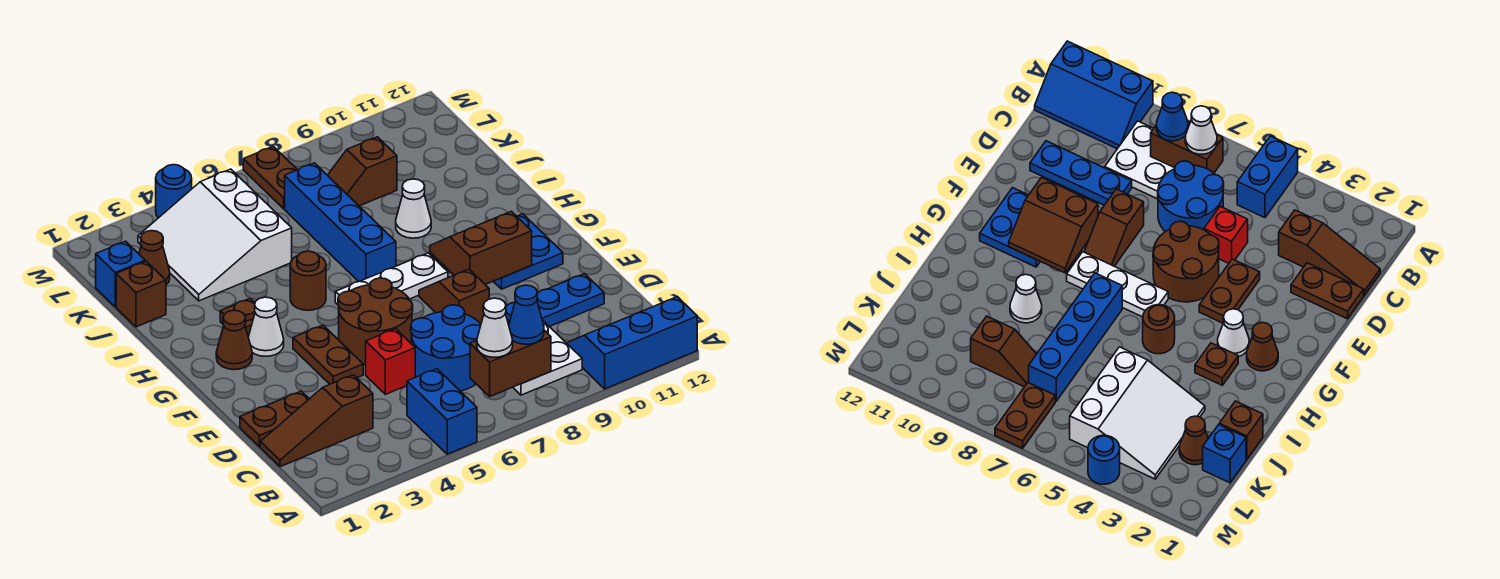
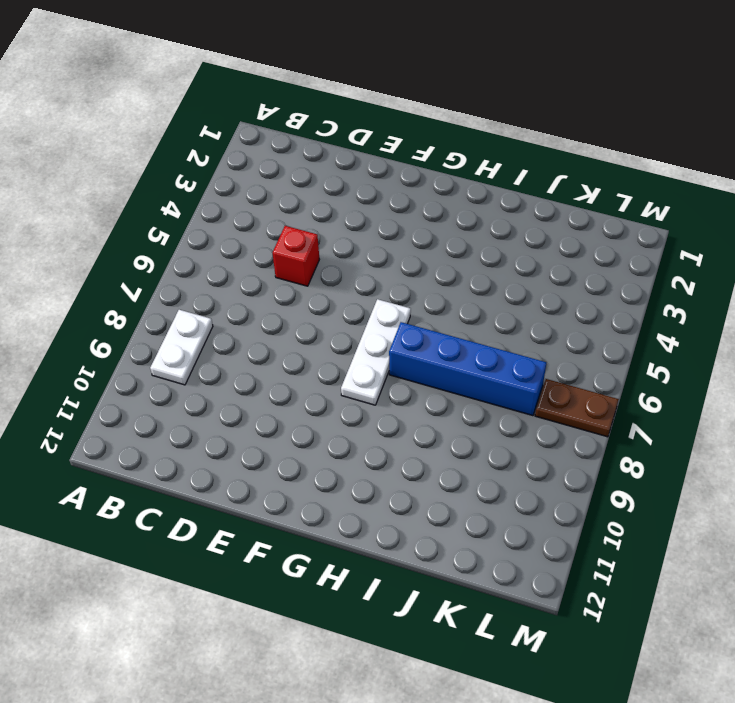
white 1x2 plate [150,310,213,385] -> white 2x2 plate [513,320,582,395]
none -> blue 1x2 brick [407,369,477,454]
none -> blue 2x3 slope [567,297,697,389]
none -> brown 1x3 slope [260,375,373,467]
none -> blue 2x2 round brick [411,305,481,391]

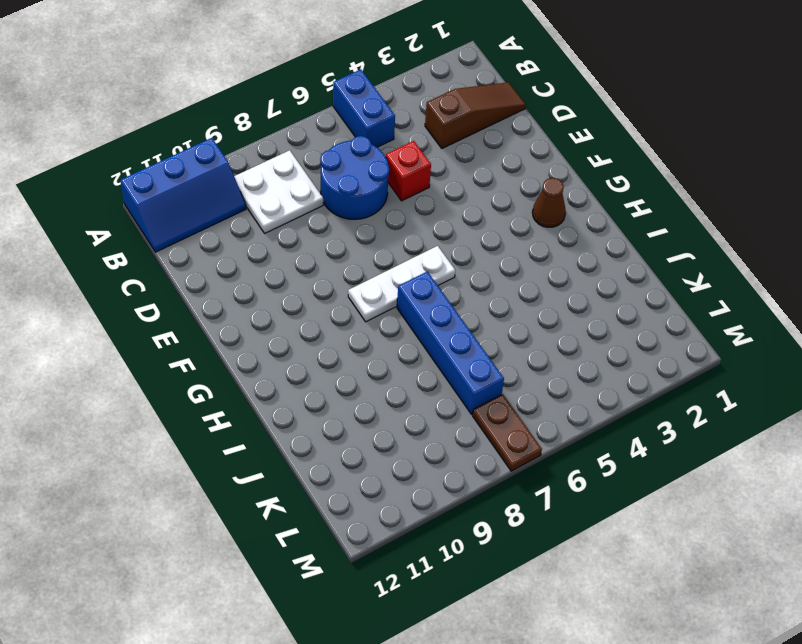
none -> brown 1x2 plate [240,391,309,447]
none -> blue 1x3 plate [505,274,604,327]
none -> brown 1x2 plate [293,325,363,384]
none -> brown 2x2 round brick [338,278,413,365]

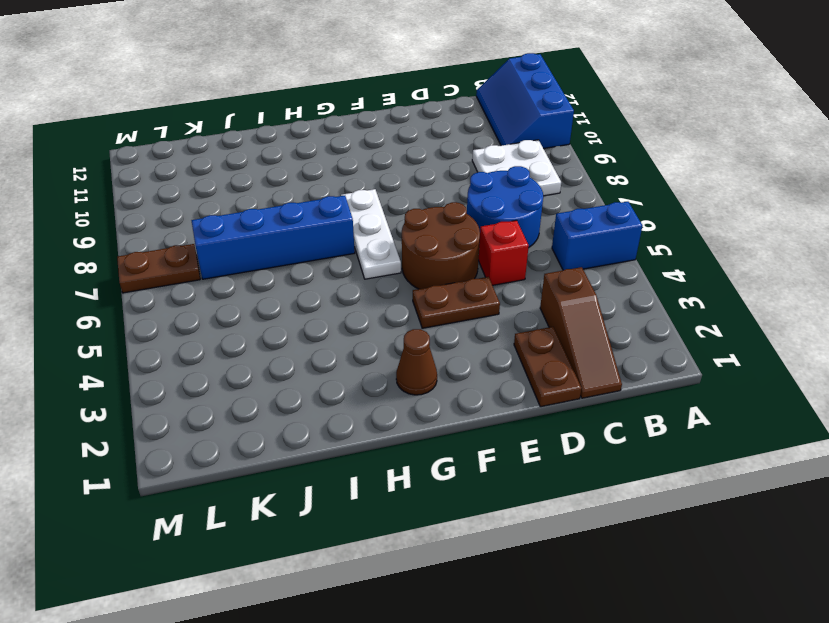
none -> blue 1x3 plate [505,274,604,327]
none -> brown 1x2 slope [419,269,489,324]
none -> blue 2x2 plate [493,214,563,289]
none -> white 1x1 cone [248,297,284,356]

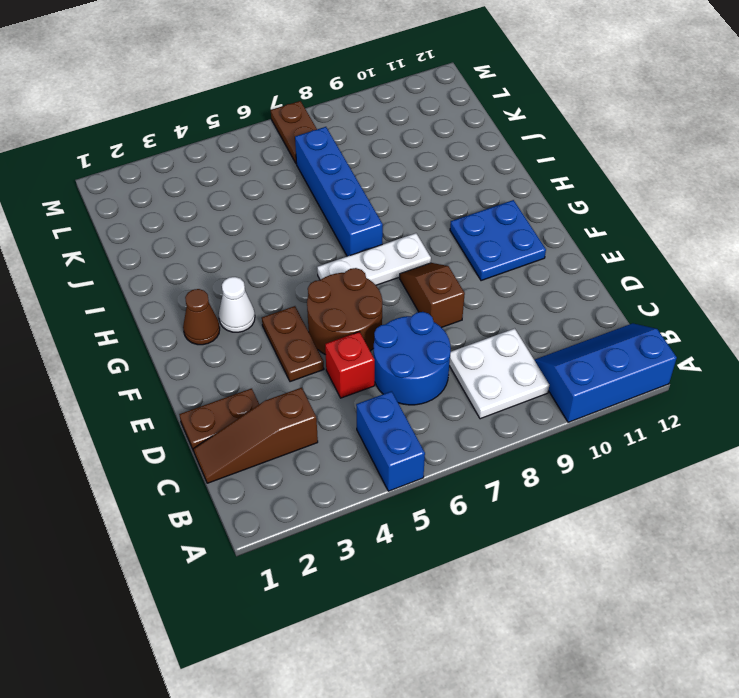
none -> blue 1x3 plate [505,274,604,327]
none -> brown 1x1 plate [220,298,255,337]
none -> brown 1x1 round brick [290,251,326,310]
none -> white 1x1 cone [396,179,431,238]

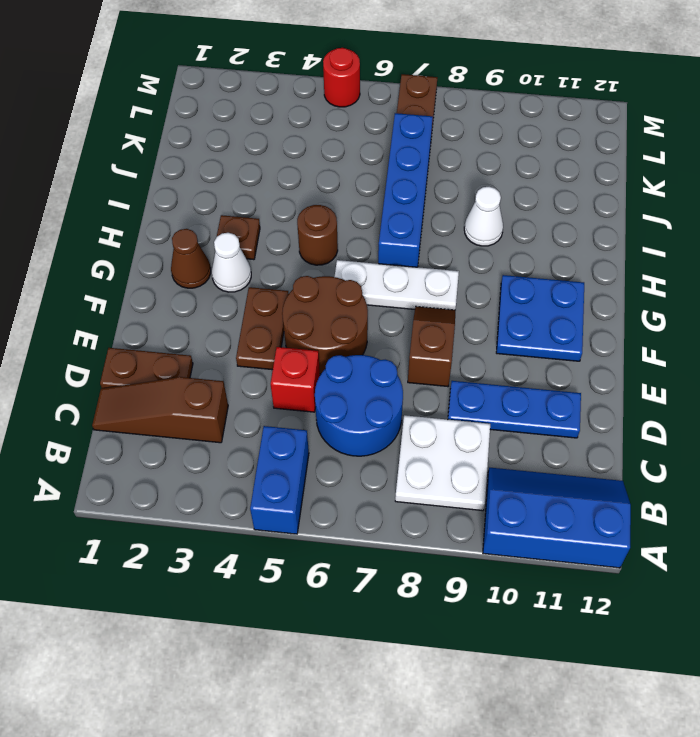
red 1x1 round brick [323,48,360,107] -> none
none -> brown 1x1 brick [116,261,166,327]
none -> white 3x3 slope [138,169,292,301]
none -> blue 1x1 brick [96,241,145,307]
none -> brown 1x1 cone [139,231,170,285]

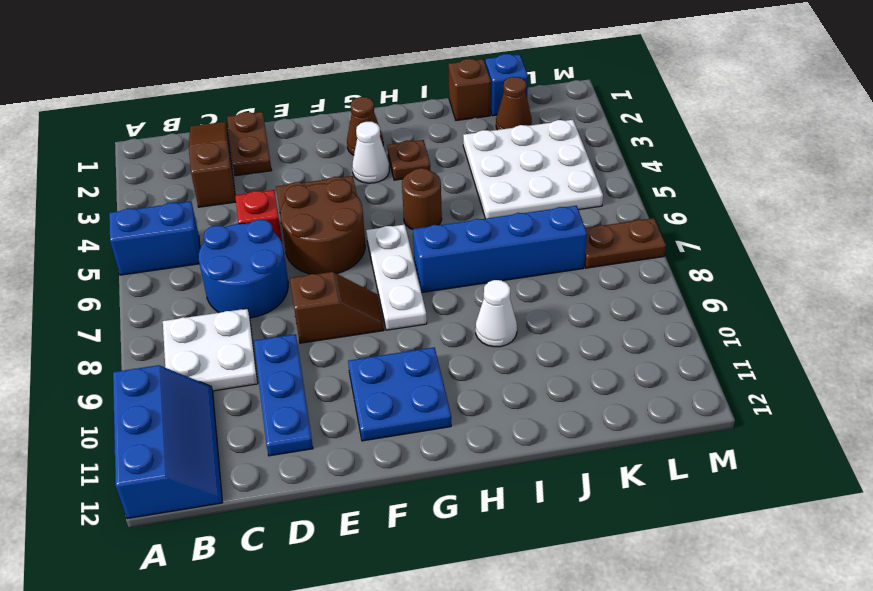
white 3x3 plate [463,120,603,219] -> white 3x3 slope [138,169,292,301]
none -> brown 1x2 slope [328,137,397,206]
none -> blue 1x1 round brick [156,165,192,218]
none -> brown 1x2 brick [470,330,551,396]
none -> brown 2x2 slope [430,211,532,284]

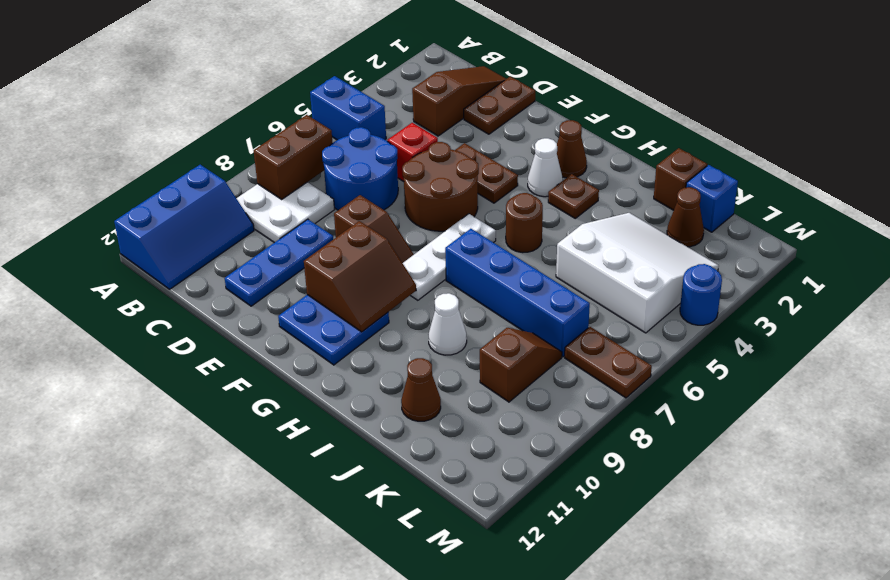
brown 1x1 cone [401,358,441,421] -> none
none -> white 1x1 cone [477,298,513,357]
none -> blue 1x1 cone [509,285,544,344]

